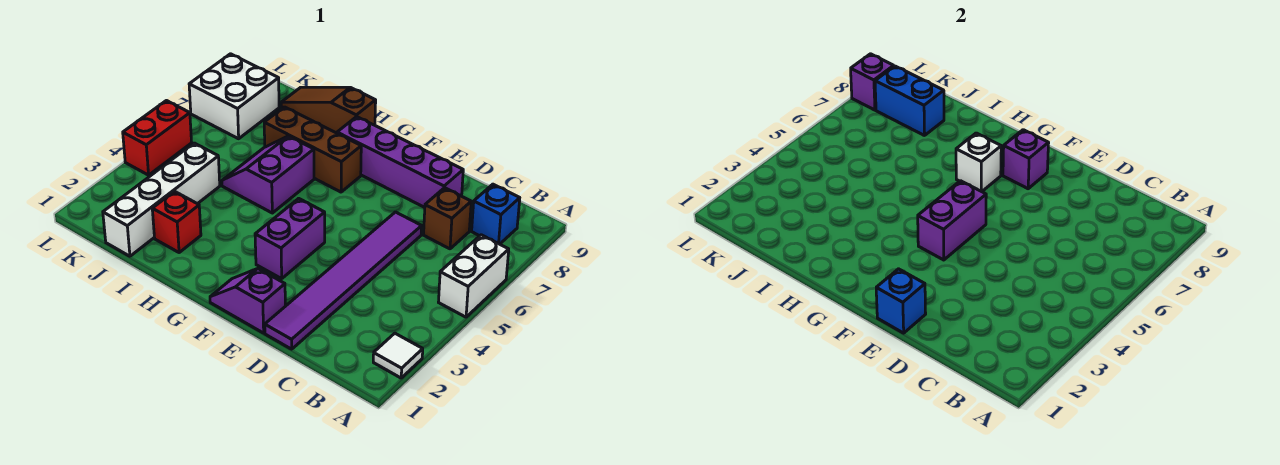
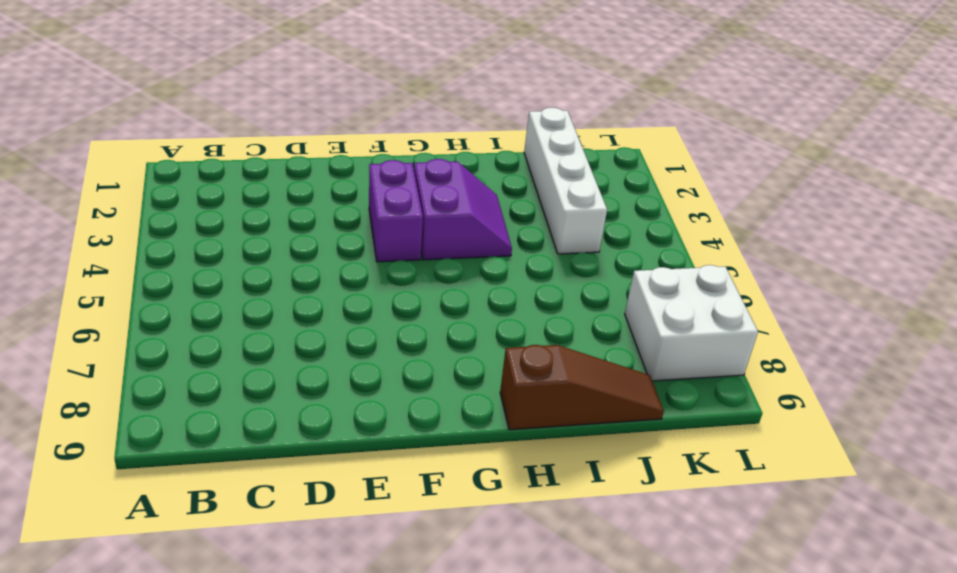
purple 2x2 slope [414,159,512,260] -> purple 2x2 slope moved to [222,136,314,213]
none -> white 1x1 tile [373,333,423,378]
none -> white 1x2 brick [439,235,509,317]
none -> blue 1x1 brick [472,184,520,244]

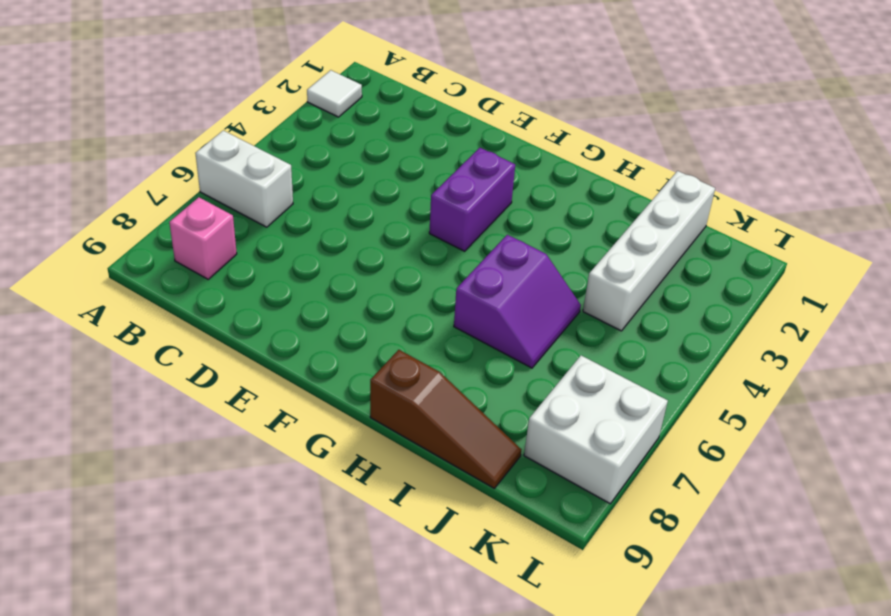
white 1x2 brick [195,131,293,227] -> white 1x2 brick turned to [439,235,509,317]
pink 1x1 brick [169,197,237,279] -> blue 1x1 brick [472,184,520,244]
none -> brown 1x1 brick [424,188,471,249]
none -> purple 1x6 tile [265,212,422,349]
none -> purple 1x4 brick [337,117,463,208]

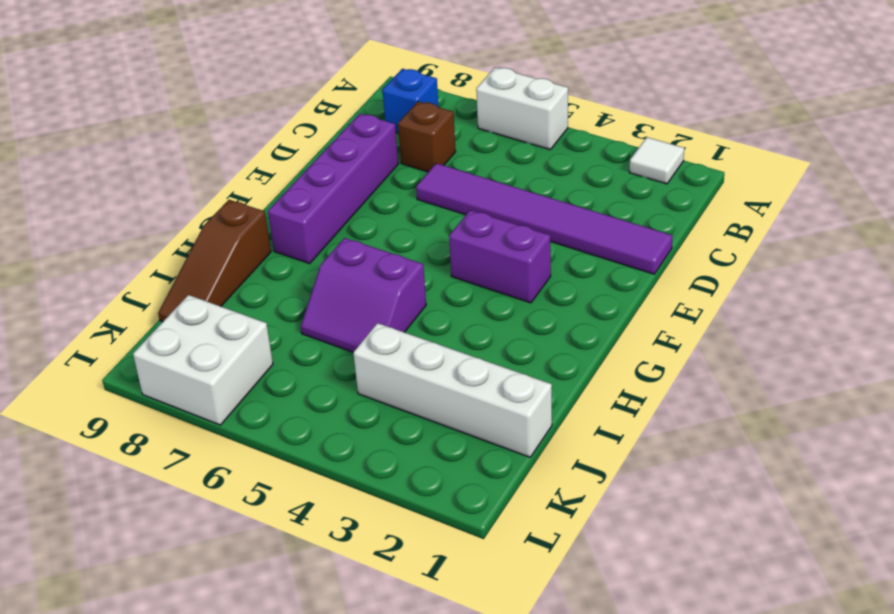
none -> purple 1x2 slope [210,269,285,333]
none -> brown 1x3 brick [264,107,361,192]
none -> red 1x1 brick [152,191,201,253]

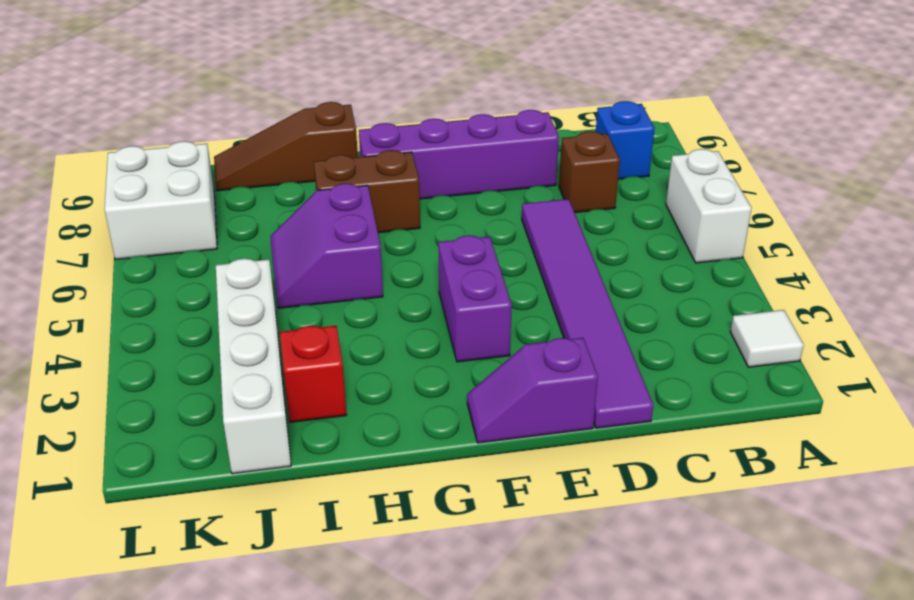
brown 1x2 brick [314,150,420,233] -> brown 1x3 brick [264,107,361,192]
none -> red 1x2 brick [123,101,192,175]
none -> blue 1x1 brick [876,269,926,333]
none -> purple 1x2 brick [918,181,986,260]

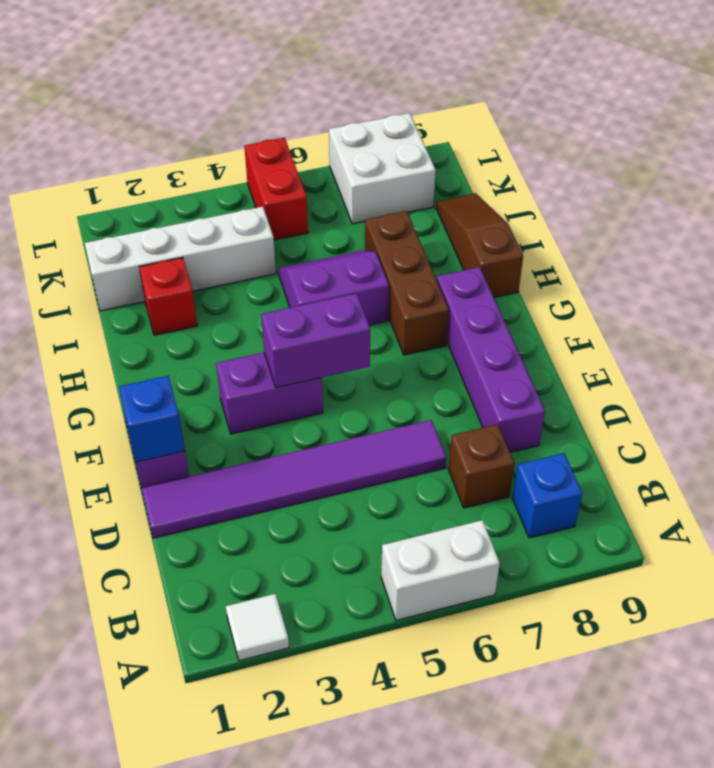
red 1x2 brick [244,138,308,240] -> red 1x2 brick turned to [123,101,192,175]
none -> purple 1x1 brick [1003,130,1049,189]
none -> white 1x1 brick [956,133,1001,192]
none -> blue 1x2 brick [875,66,944,136]

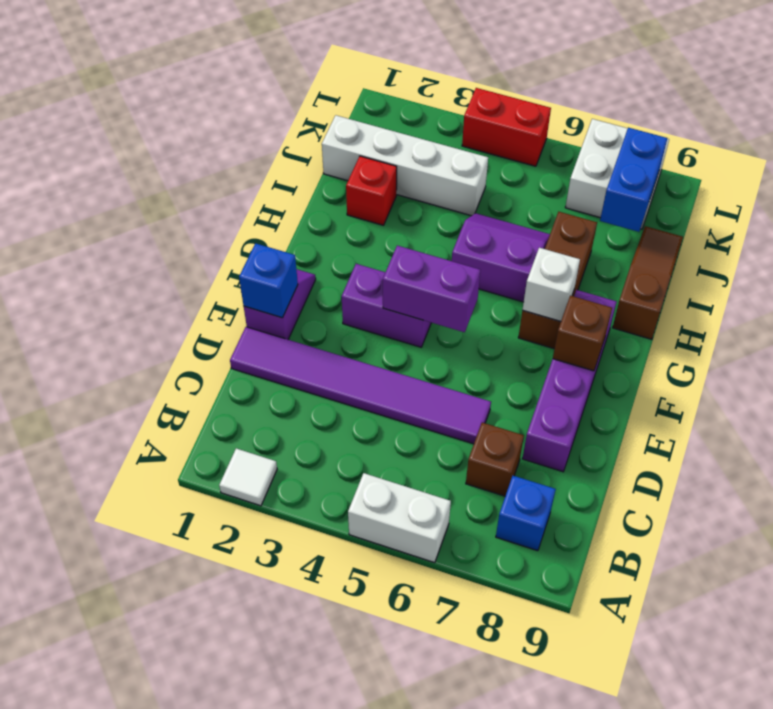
brown 1x1 brick [553,296,612,371] -> purple 1x1 brick [1003,130,1049,189]
none -> purple 1x1 brick [851,54,894,110]

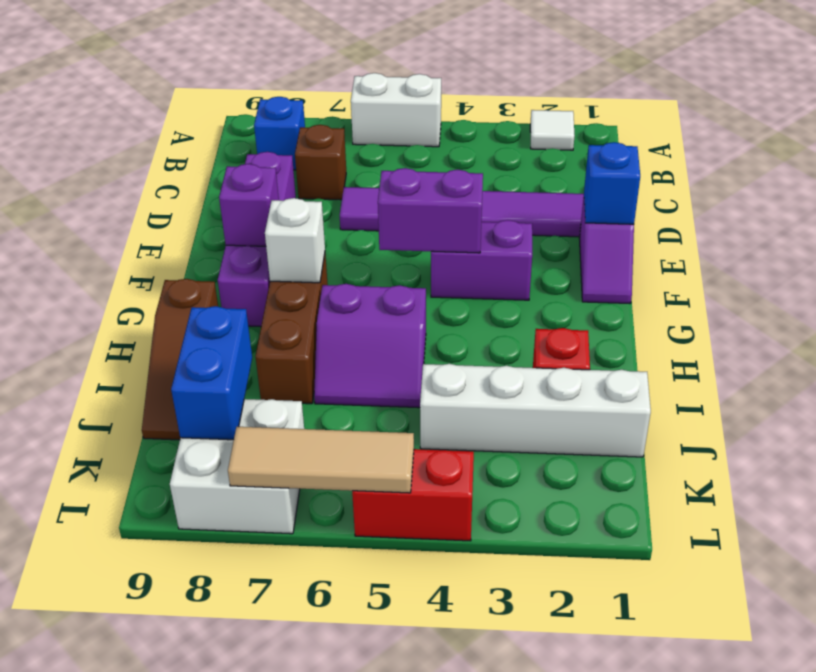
tan 1x3 tile [228,427,414,493] -> none
none -> purple 1x1 brick [851,54,894,110]

